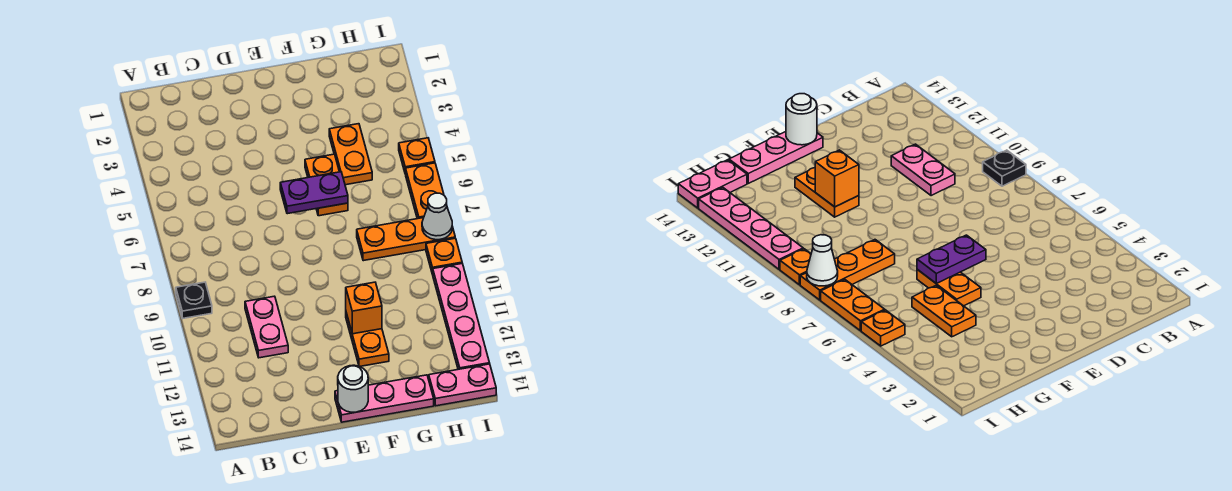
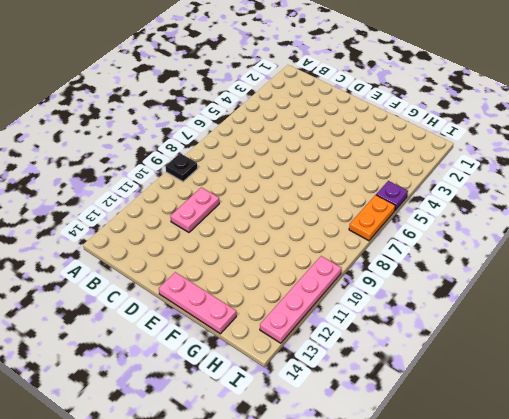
purple 1x1 plate [376,181,408,210] -> orange 1x1 plate [399,138,435,174]
none -> orange 1x2 plate [305,154,348,216]
none -> orange 1x2 plate [346,313,389,367]
none -> orange 1x2 plate [329,124,372,185]

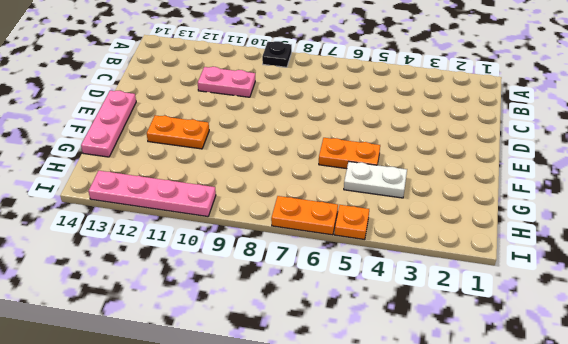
white 1x2 plate [344,162,407,198] -> orange 1x2 plate [329,124,372,185]
none -> orange 1x3 plate [357,218,455,261]
none -> pink 1x2 plate [429,364,496,406]
none -> orange 1x1 plate [426,238,462,274]

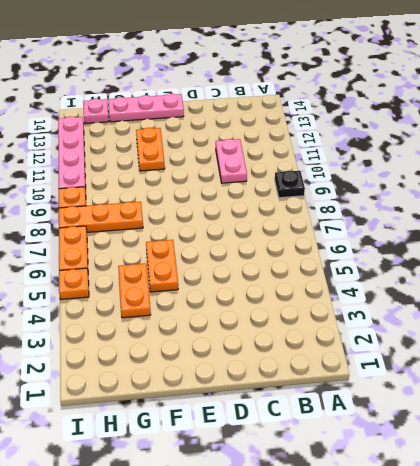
pink 1x1 plate [83,99,109,124] -> pink 1x2 plate [429,364,496,406]
none -> purple 1x2 plate [280,172,348,214]
none -> white 1x1 round brick [338,365,368,412]
none -> orange 1x1 brick [346,282,382,334]

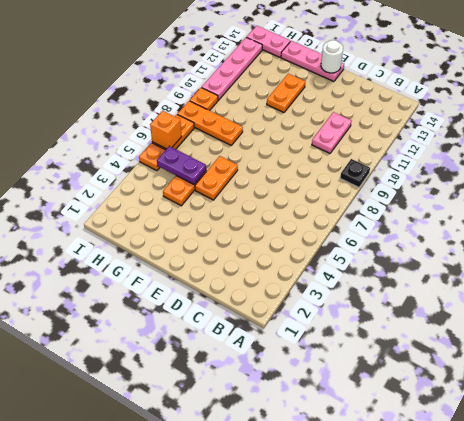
purple 1x2 plate [157,146,206,184] -> purple 1x2 plate moved to [280,172,348,214]
orange 1x1 brick [150,111,182,149] -> orange 1x1 brick moved to [346,282,382,334]
none -> white 1x1 cone [422,193,452,240]

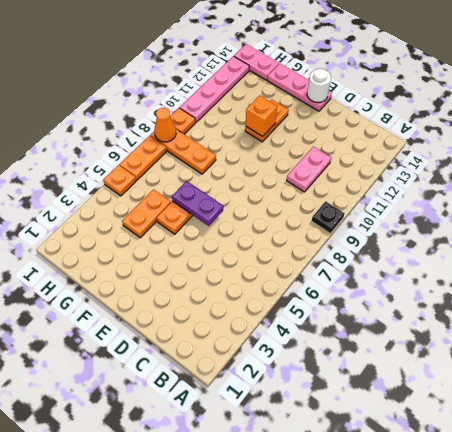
orange 1x1 cone [154,108,176,142] -> white 1x1 cone [422,193,452,240]

